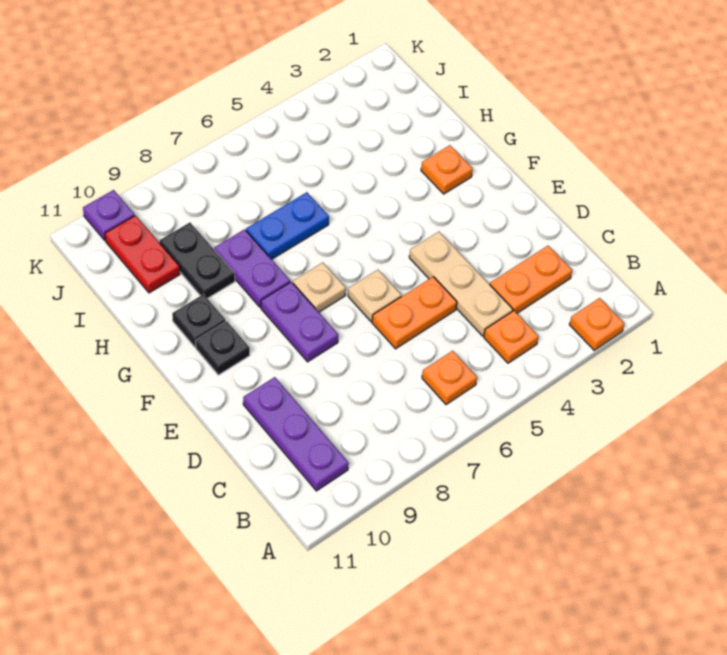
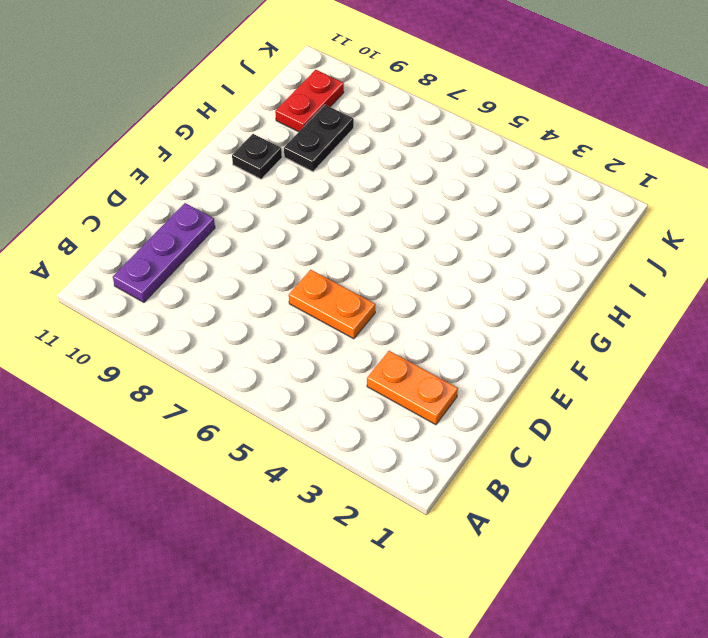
none -> orange 1x1 plate [569,298,625,350]
none -> orange 1x1 plate [484,311,539,363]
none -> orange 1x1 plate [422,351,477,405]

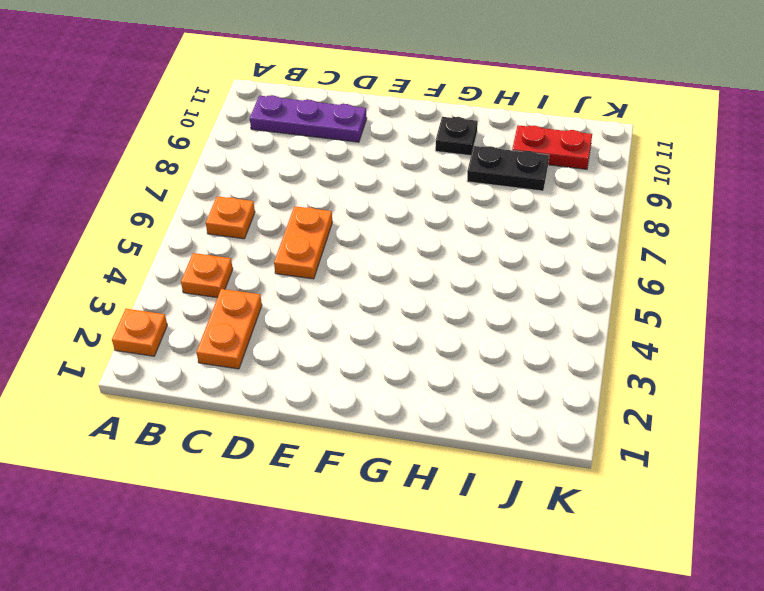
none -> tan 1x3 plate [409,232,513,336]
none -> tan 1x1 plate [348,270,401,321]
none -> purple 1x2 plate [261,282,338,362]

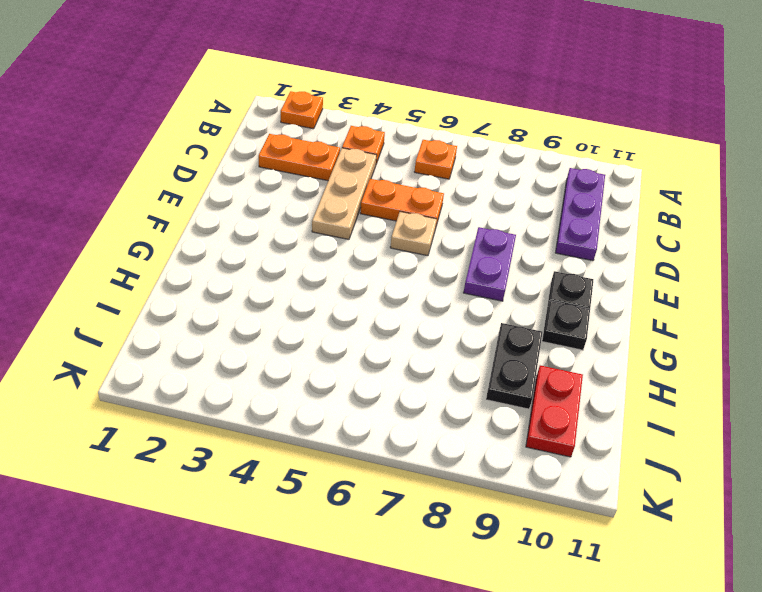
none -> tan 1x1 plate [293,263,346,312]
none -> orange 1x1 plate [421,145,473,194]
none -> purple 1x2 plate [214,229,290,307]

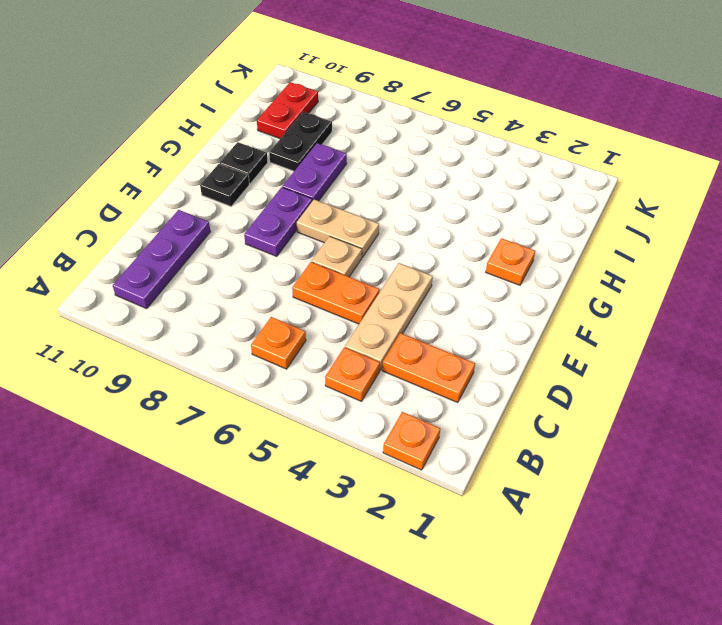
tan 1x2 plate [297,199,379,257] -> tan 1x1 plate [293,263,346,312]
none -> blue 1x2 plate [246,192,329,259]
none -> purple 1x1 plate [83,190,135,240]

